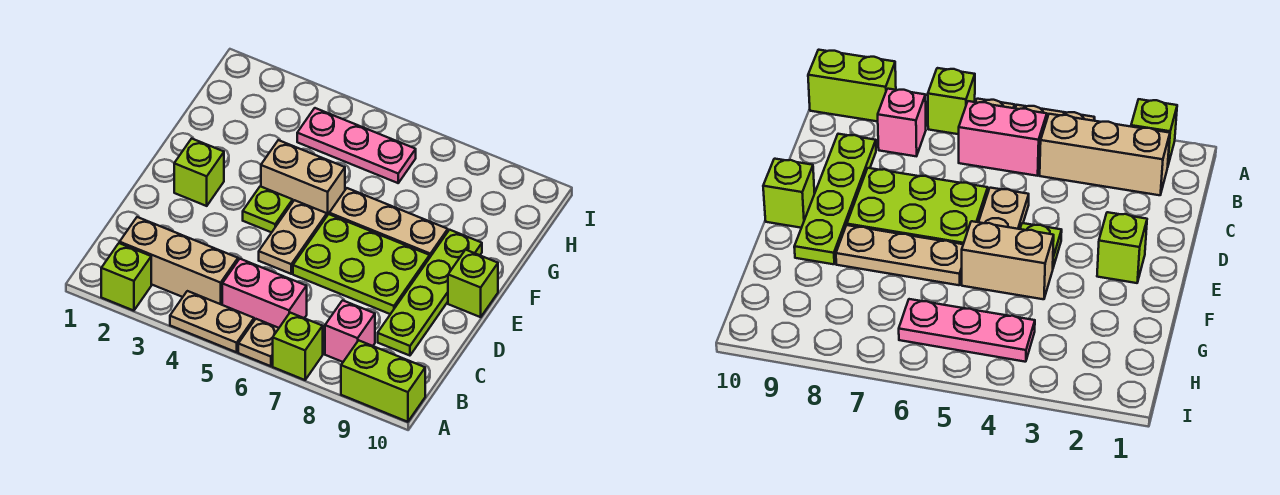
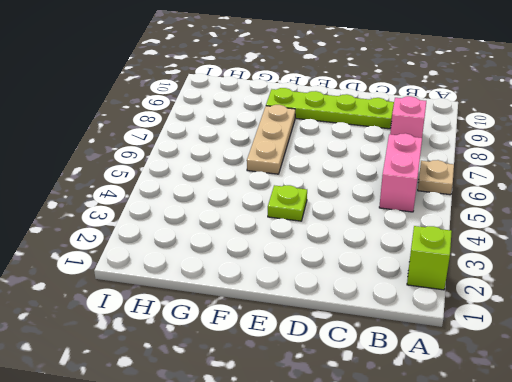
none -> tan 1x2 plate [170,291,254,352]
none -> lime 1x1 brick [273,313,323,380]
none -> lime 1x2 brick [341,340,425,422]

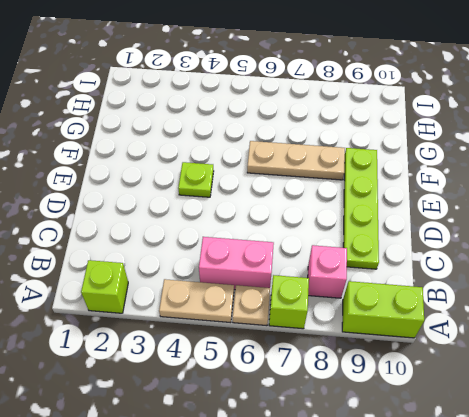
none -> tan 1x3 brick [120,217,238,305]
none -> tan 1x2 plate [259,200,327,274]
none -> lime 2x3 plate [293,214,430,314]

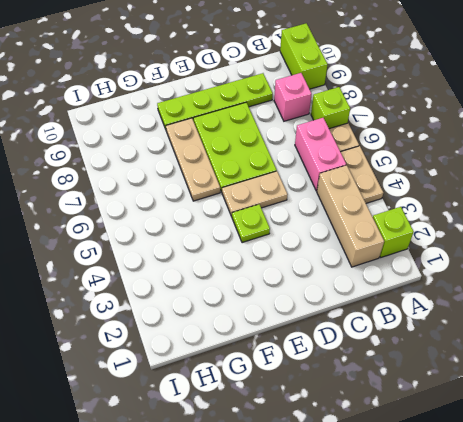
none -> lime 1x1 brick [174,139,224,206]
none -> lime 1x1 brick [448,250,498,317]
none -> tan 1x2 brick [261,140,345,215]

